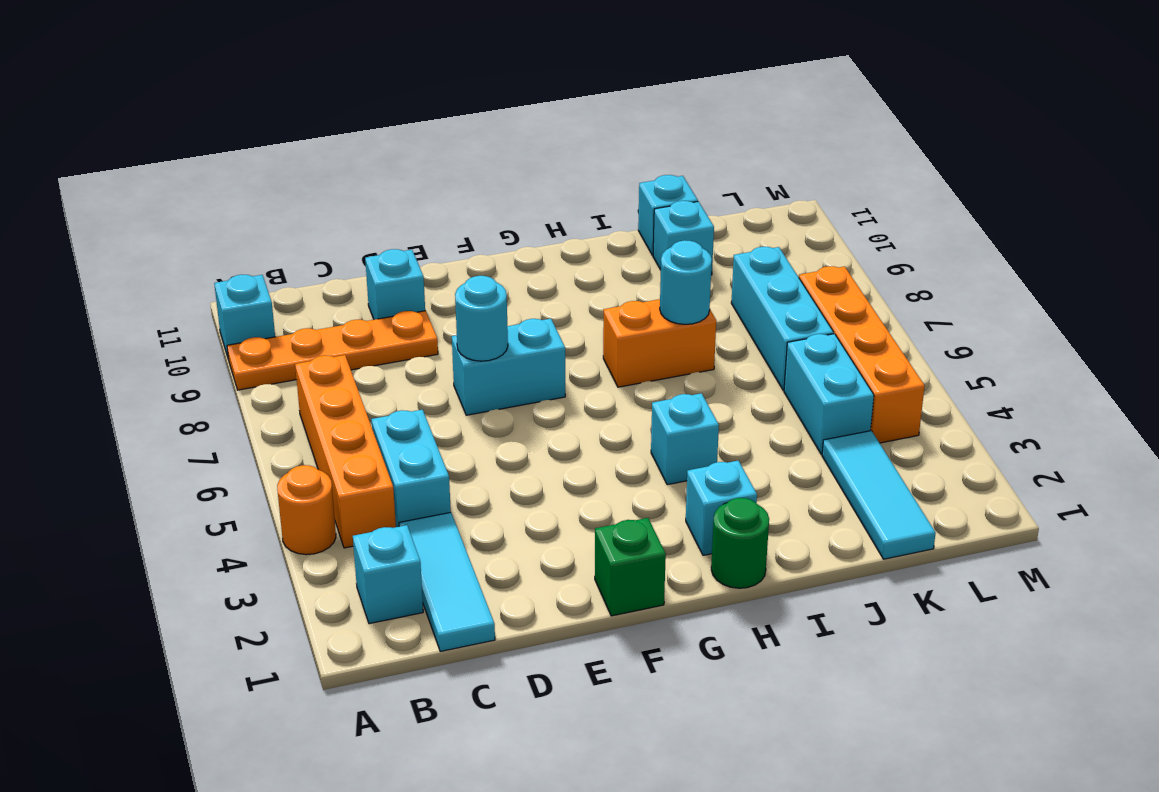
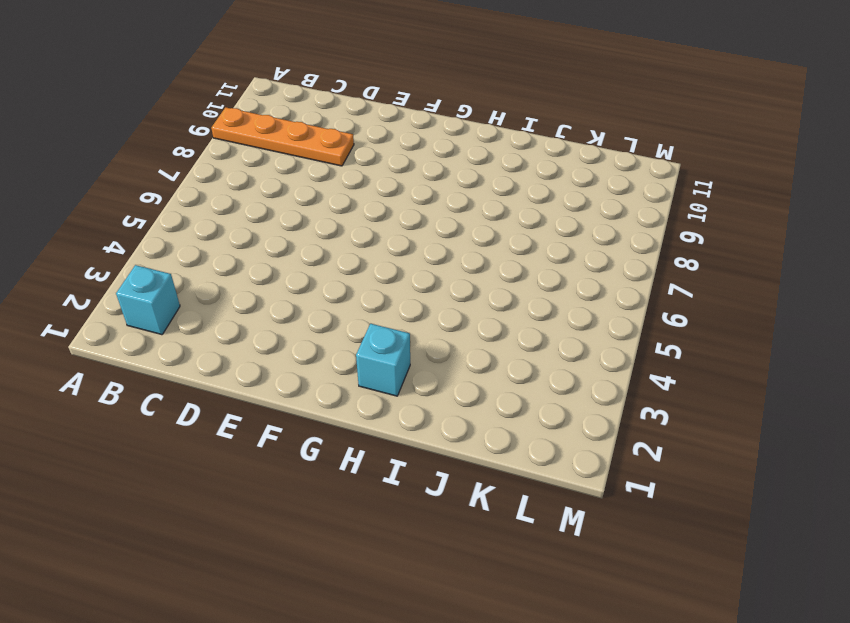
none -> orange 1x1 round brick [277,465,336,555]
none -> cyan 1x1 brick [214,275,275,357]
none -> orange 1x4 brick [295,355,396,548]

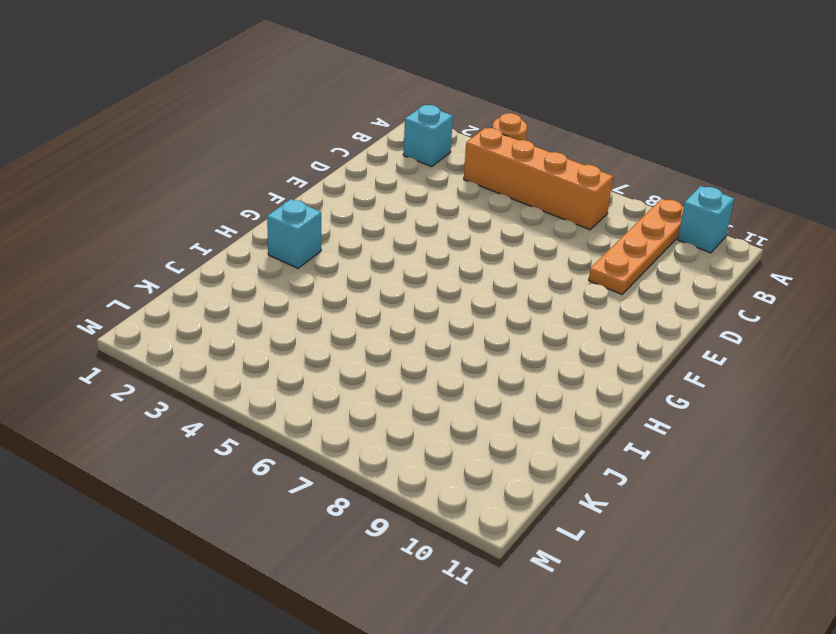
none -> cyan 1x3 tile [399,512,495,651]
none -> cyan 1x2 brick [371,410,451,527]
none -> cyan 1x1 brick [365,249,425,320]

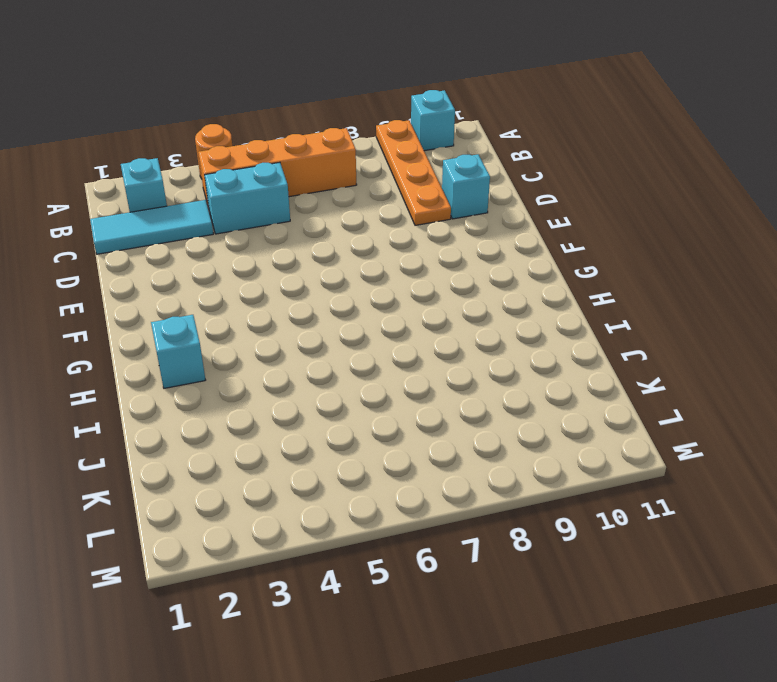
none -> cyan 1x2 brick [452,319,565,415]
none -> green 1x1 brick [595,518,666,616]
none -> green 1x1 round brick [711,498,769,588]

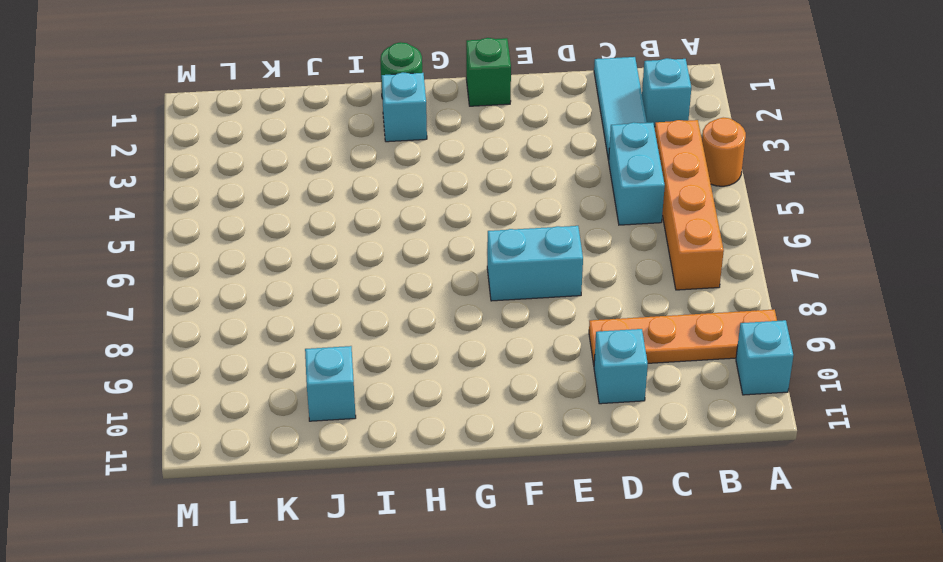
none -> cyan 1x1 brick [651,393,719,485]
none -> orange 1x2 brick [603,299,716,387]
none -> cyan 1x1 brick [638,175,698,256]

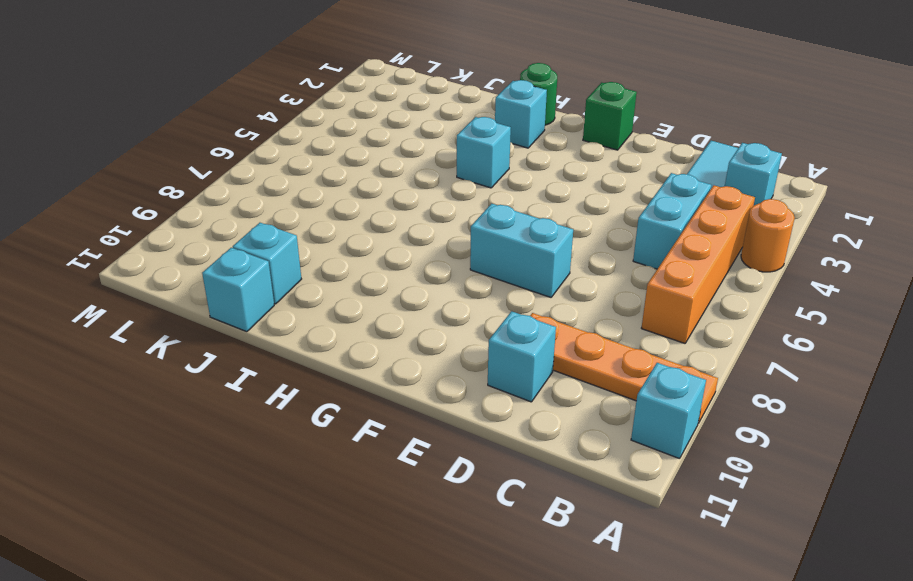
none -> orange 1x2 brick [603,299,716,387]
none -> cyan 1x3 tile [822,431,936,559]
none -> cyan 1x2 brick [784,334,874,454]

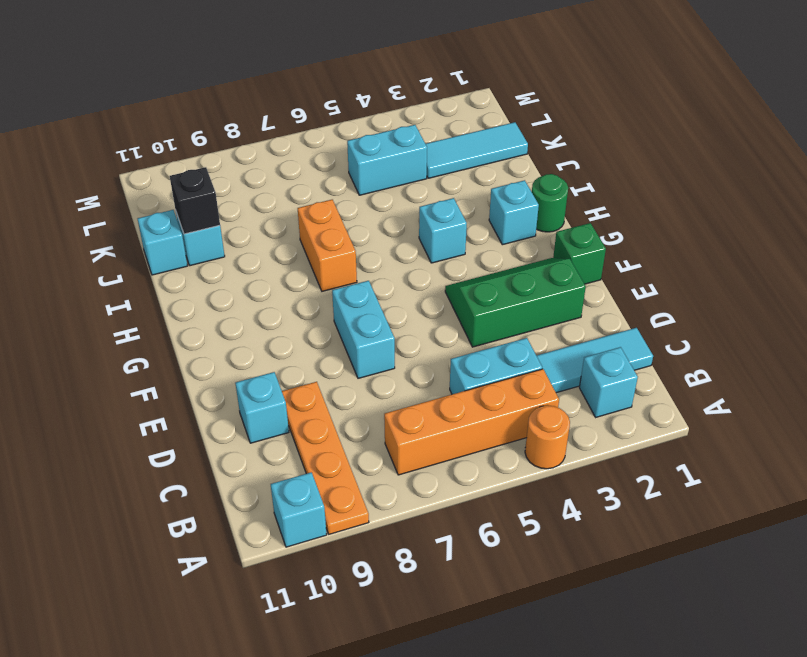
green 2x3 slope [445,258,586,347] -> none
black 1x1 brick [170,167,220,234] -> none
none -> cyan 1x3 brick [731,247,834,390]
none -> orange 1x4 brick [799,266,925,443]
none -> cyan 1x1 round brick [455,276,508,361]

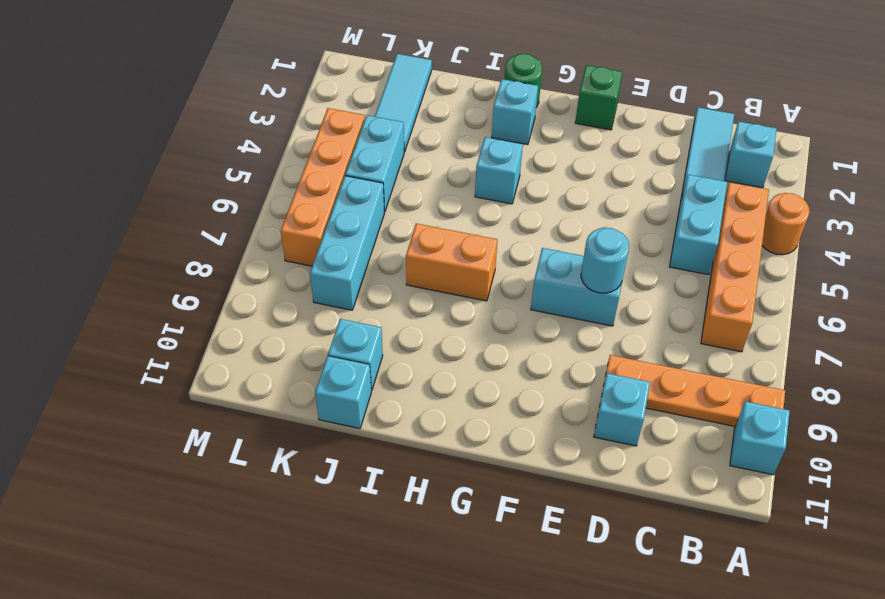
none -> cyan 1x1 round brick [660,240,712,324]

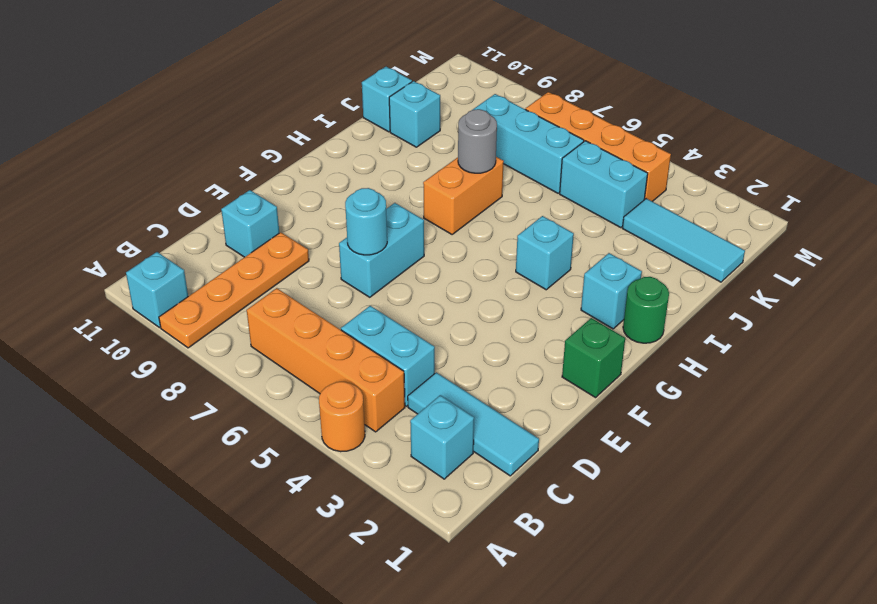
grey 1x1 round brick [458,109,497,173] -> cyan 1x1 round brick [660,240,712,324]

